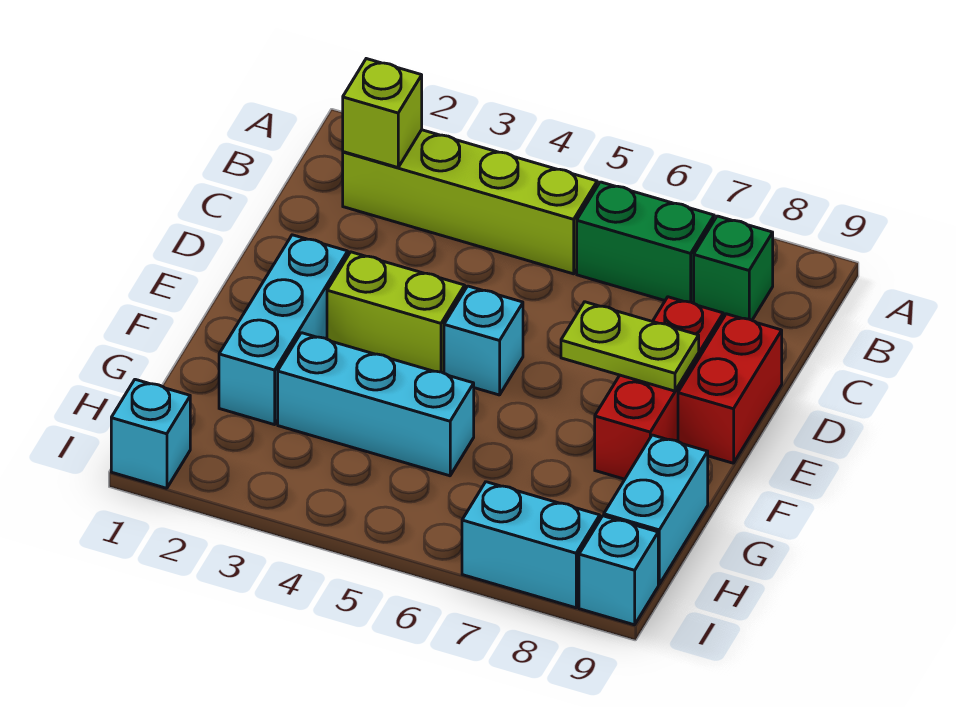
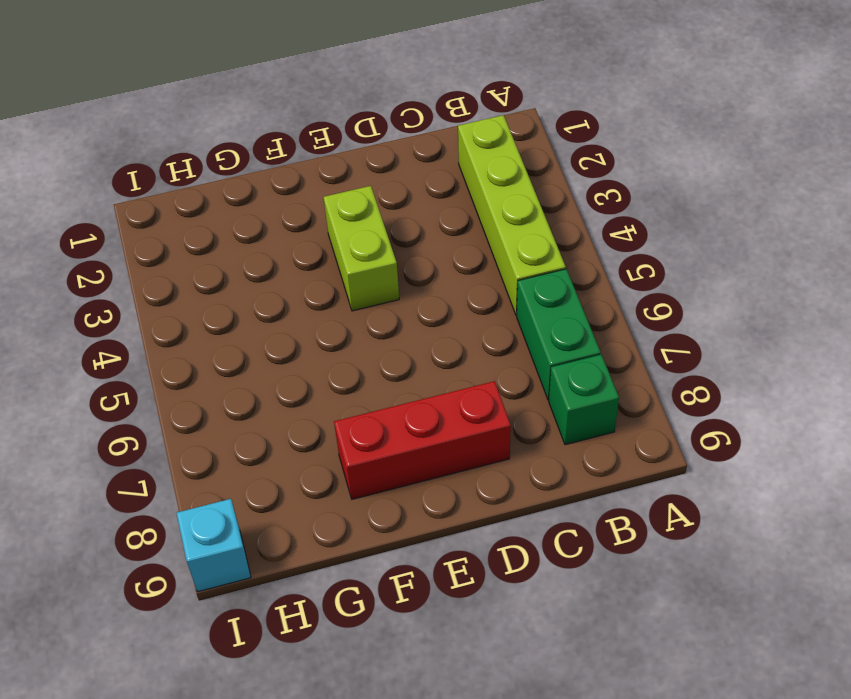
none -> red 1x2 brick [678,314,782,463]
none -> cyan 1x3 brick [219,235,348,425]
none -> cyan 1x1 brick [444,286,523,395]

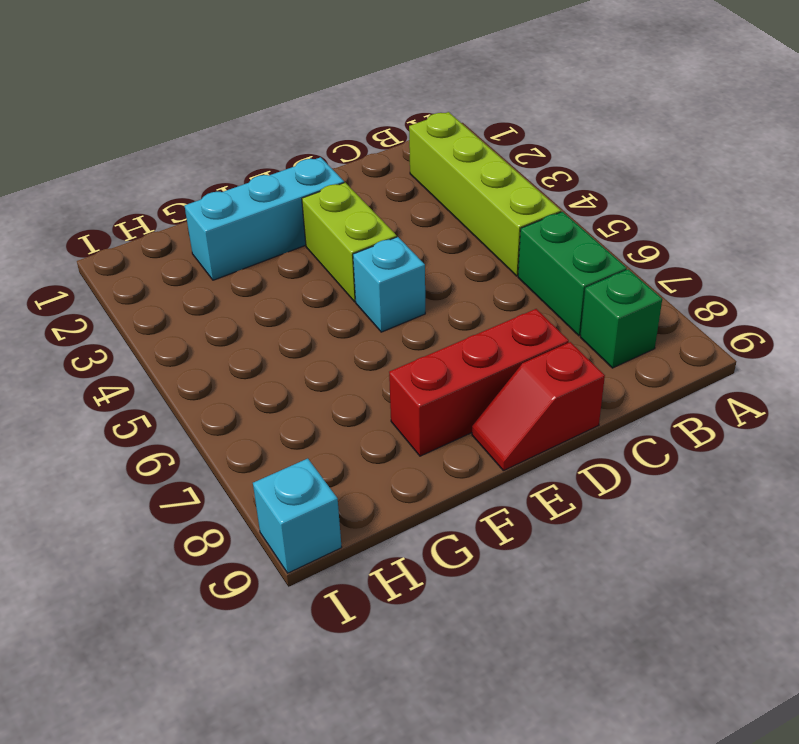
red 1x2 slope [472,342,605,471] -> red 1x2 brick [678,314,782,463]
none -> cyan 1x3 brick [278,333,474,476]
none -> cyan 1x2 brick [604,435,708,584]
none -> cyan 1x1 brick [111,379,190,488]

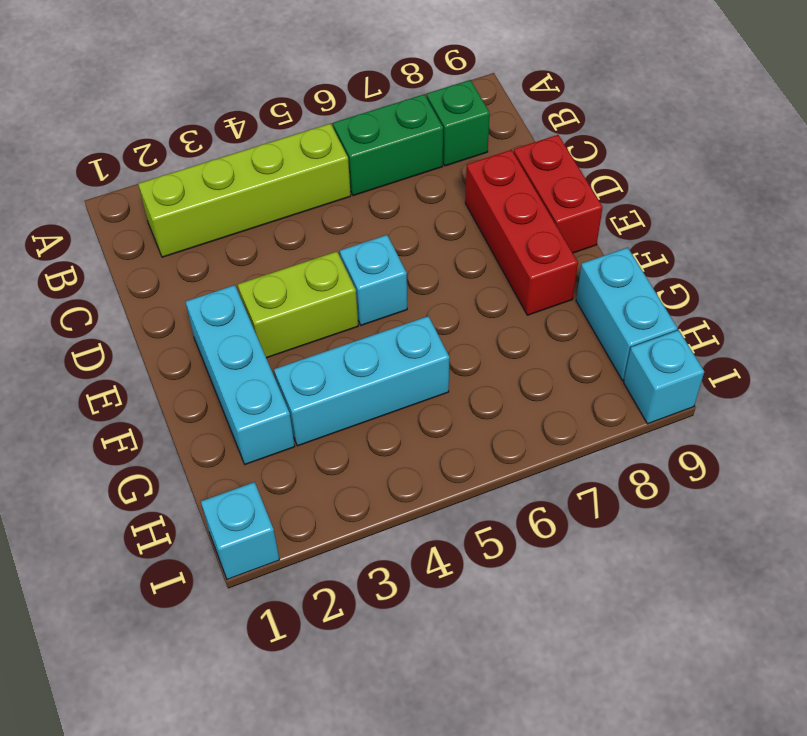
none -> cyan 1x2 brick [462,482,600,608]
none -> lime 1x1 brick [343,59,422,167]
none -> lime 1x2 plate [561,302,699,391]

